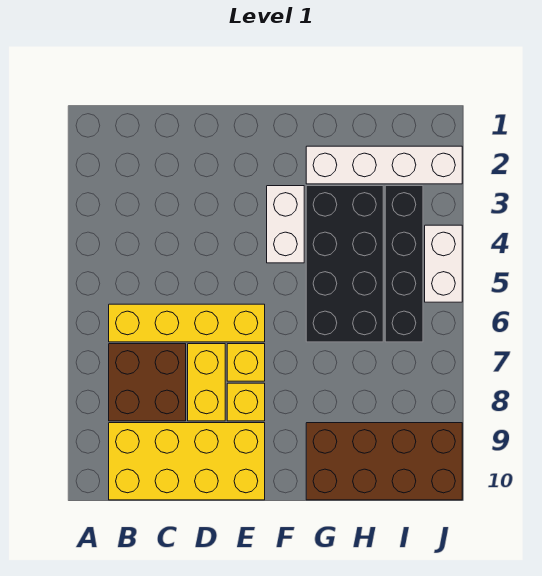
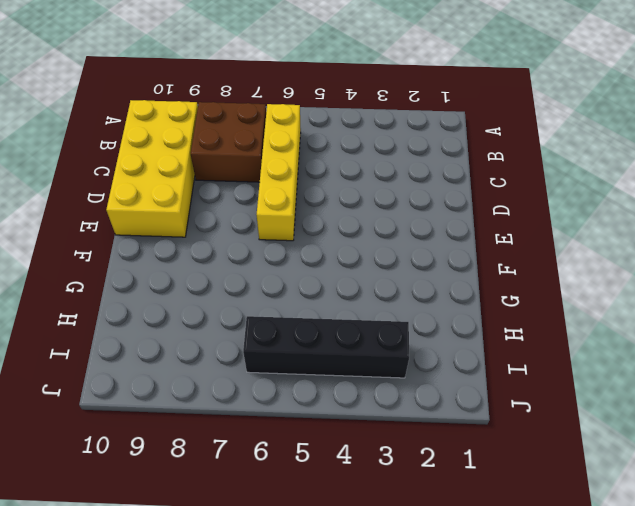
none -> yellow 1x2 brick [188,344,225,421]
none -> yellow 1x1 brick [227,344,265,381]
none -> yellow 1x1 brick [227,383,265,421]

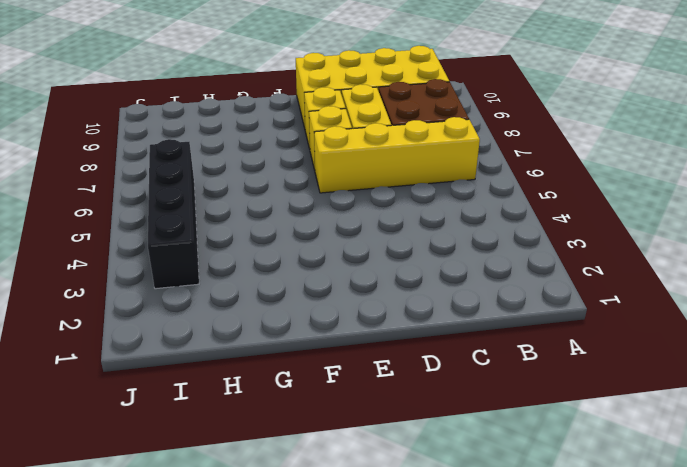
none -> white 1x2 brick [267,186,304,263]
none -> white 1x4 brick [306,146,462,184]
none -> black 2x4 brick [306,186,383,342]

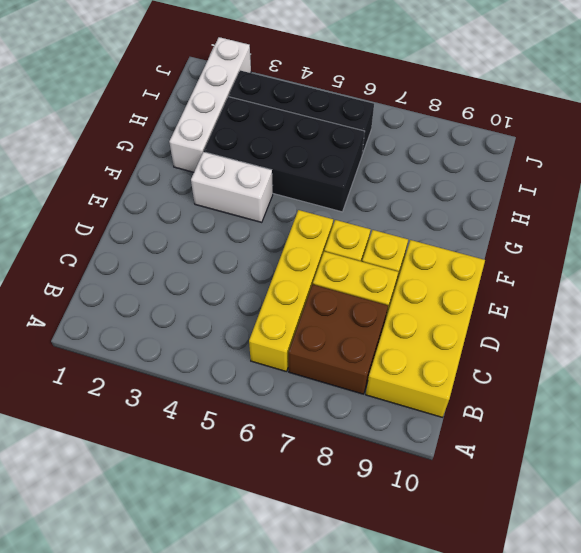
none -> brown 2x4 brick [306,423,462,500]
none -> white 1x2 brick [425,225,462,302]

